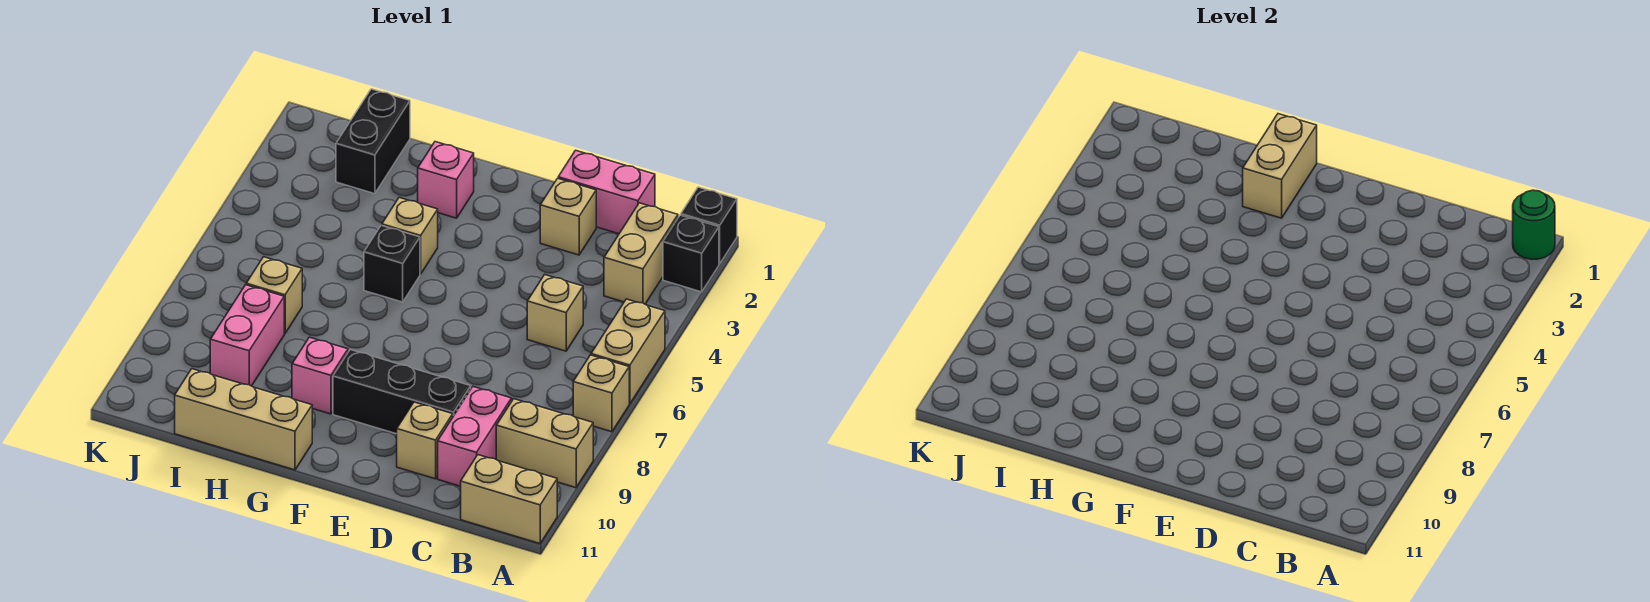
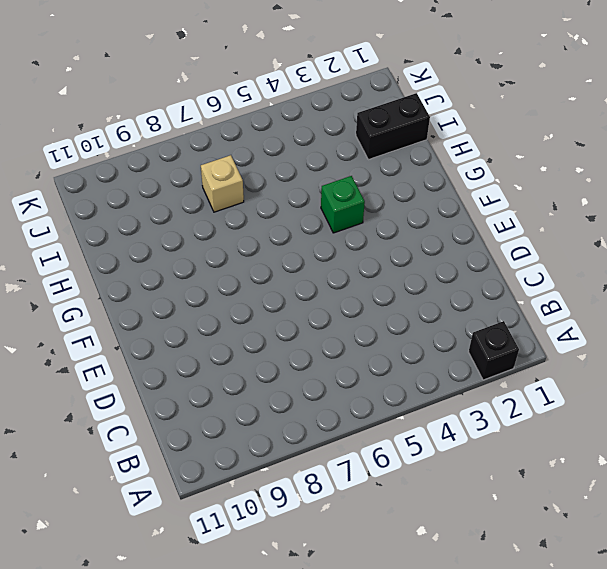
green 1x1 brick [321,176,365,233] -> tan 1x1 brick [382,198,438,274]
none -> black 1x1 brick [681,187,737,264]
none -> tan 1x2 brick [591,299,665,404]
none -> tan 1x1 brick [573,355,629,432]

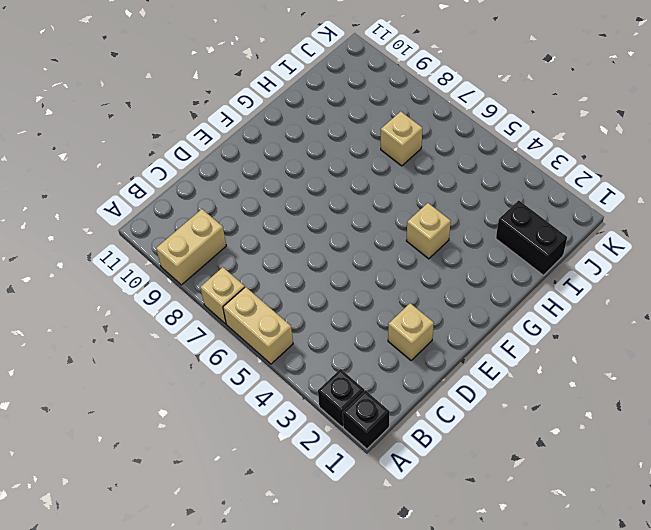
none -> tan 1x2 brick [461,455,557,544]
none -> tan 1x2 brick [604,203,678,304]
none -> pink 1x2 brick [558,150,655,234]

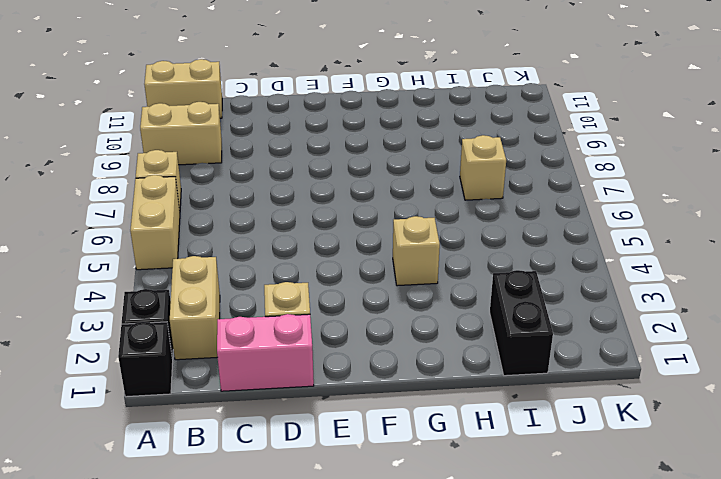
none -> tan 1x1 brick [527,275,583,351]
none -> pink 1x2 brick [438,387,512,486]
none -> black 1x3 brick [333,350,471,434]

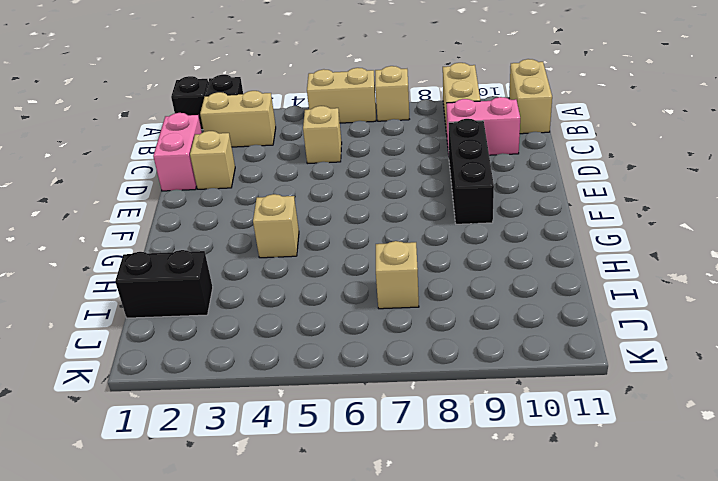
none -> tan 1x1 brick [397,402,453,479]
none -> pink 1x1 brick [418,142,474,218]
none -> black 1x1 brick [364,225,420,302]

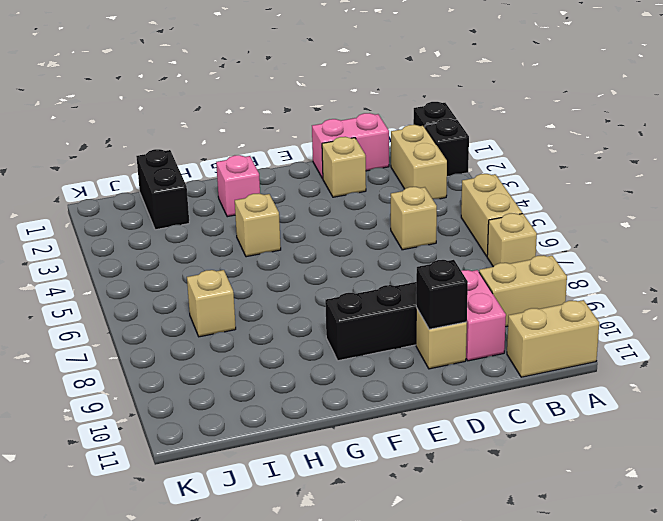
black 1x1 brick [416,260,468,329] -> black 1x1 brick moved to [364,225,420,302]
none -> pink 1x1 brick [292,337,348,414]
none -> tan 1x3 brick [175,369,312,470]
none -> pink 1x2 brick [210,285,284,386]

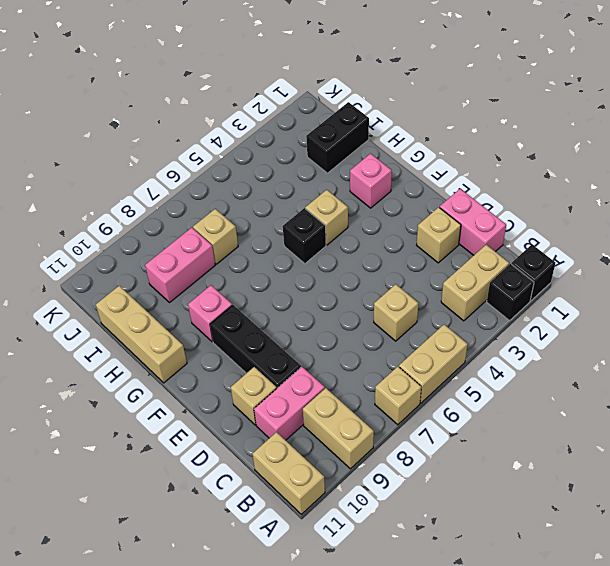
none -> green 1x1 round brick [1513,190,1555,259]
none -> tan 1x2 brick [1243,114,1317,218]

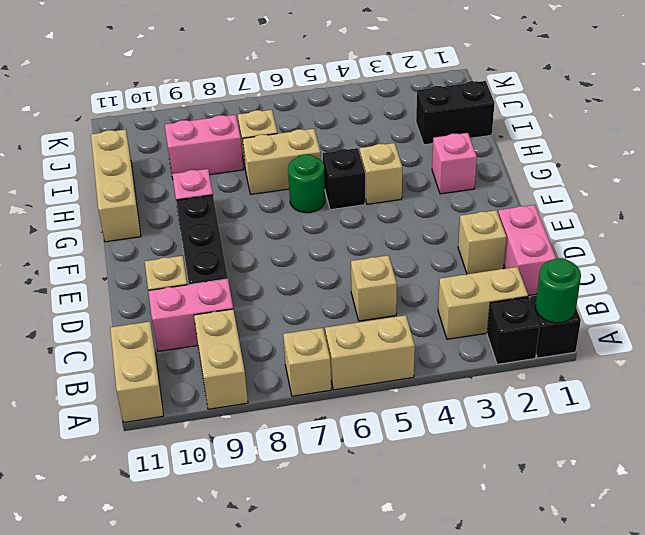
green 1x1 round brick [288,154,325,213] -> none
tan 1x2 brick [243,129,321,194] -> tan 1x2 brick moved to [1243,114,1317,218]

